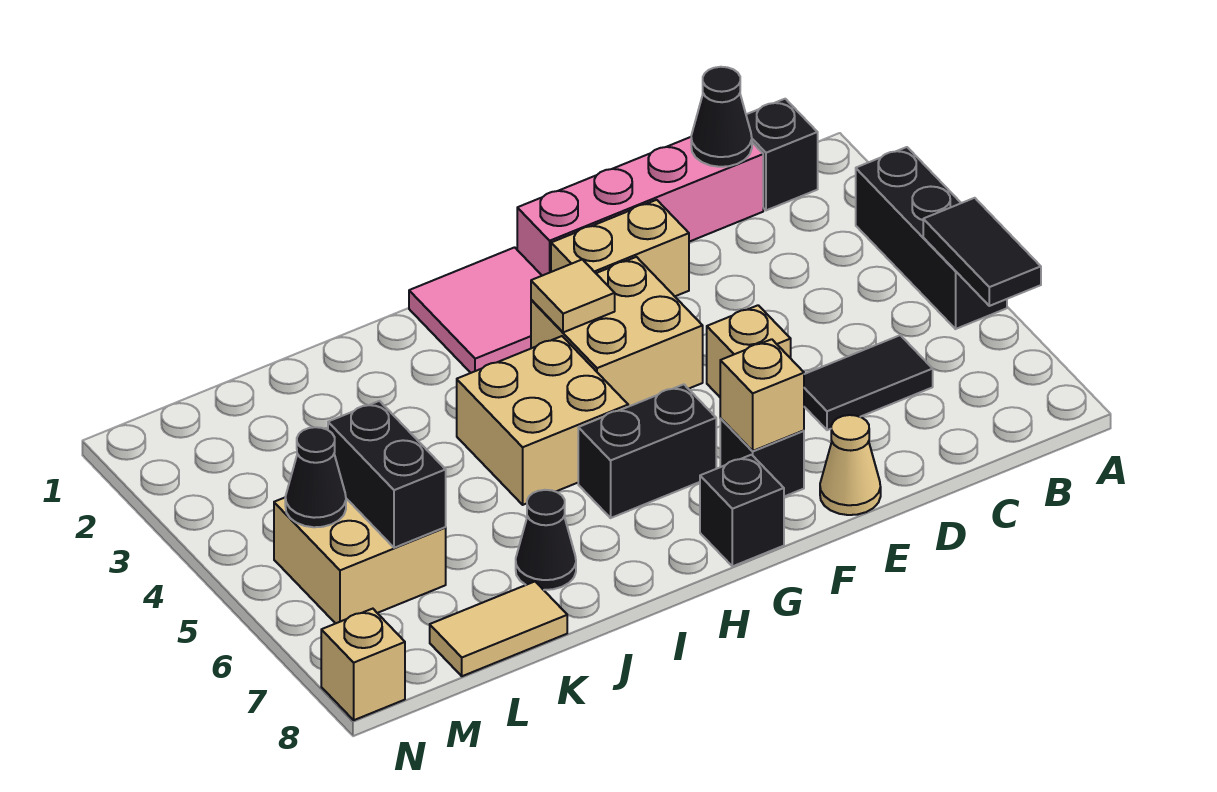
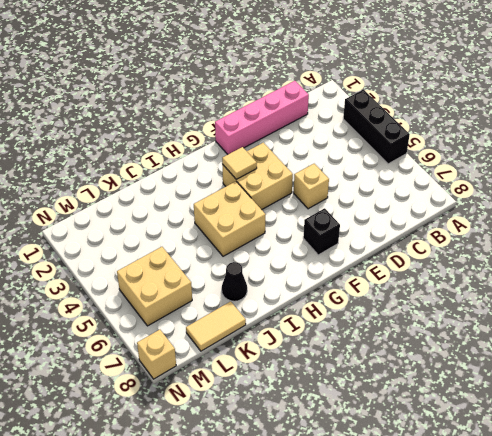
none -> black 1x1 brick [746,99,818,210]
none -> black 1x2 tile [804,335,933,430]
none -> tan 1x2 brick [551,200,689,296]

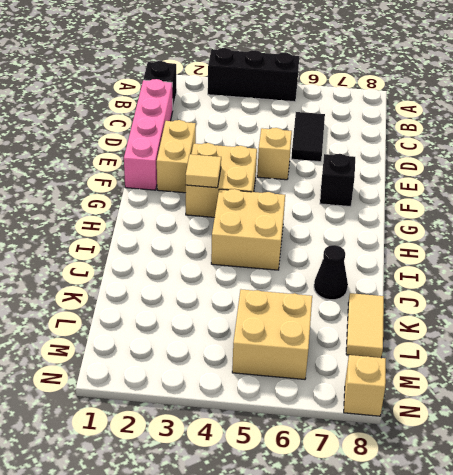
none -> tan 1x1 cone [820,415,881,515]
none -> pink 2x2 tile [409,247,542,373]
none -> black 1x2 brick [578,384,716,518]

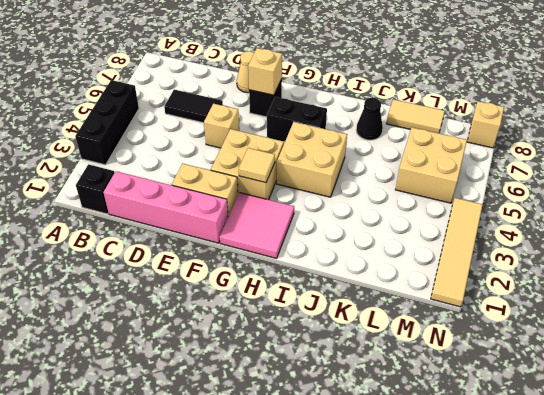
tan 1x4 tile [431,198,483,307] -> none
none -> black 1x1 brick [700,455,784,566]
none -> black 1x2 tile [923,198,1041,306]
none -> black 1x1 cone [691,67,752,167]

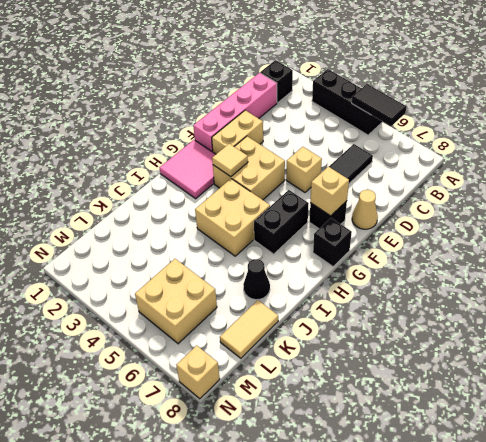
none -> black 1x1 cone [691,67,752,167]
none -> black 1x2 brick [328,401,446,548]
none -> black 1x1 cone [285,427,346,527]

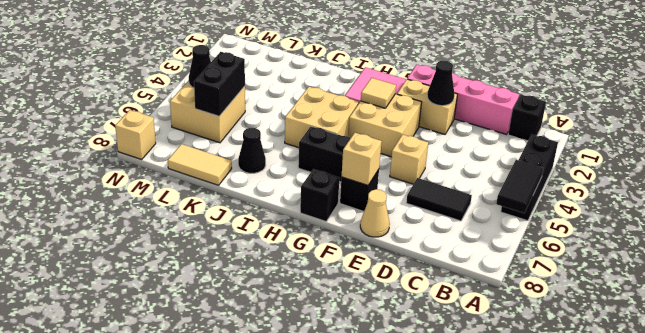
black 1x1 cone [427,61,454,106] -> black 1x1 cone moved to [691,67,752,167]

